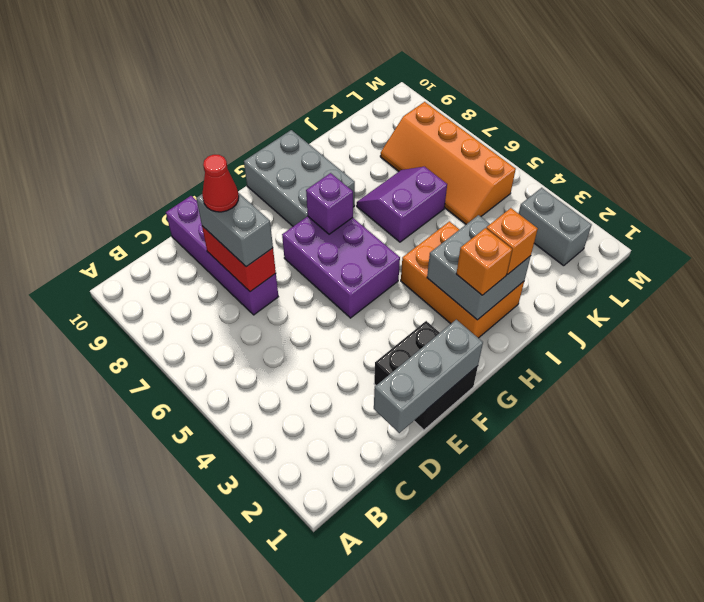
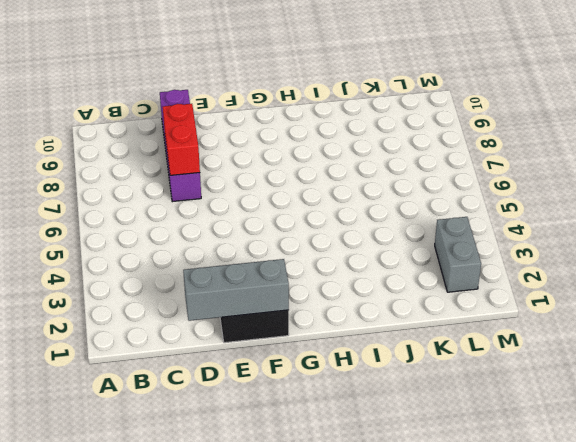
none -> purple 2x3 brick [282,216,400,318]
none -> grey 2x3 brick [244,130,355,226]
none -> orange 2x3 brick [401,221,524,338]

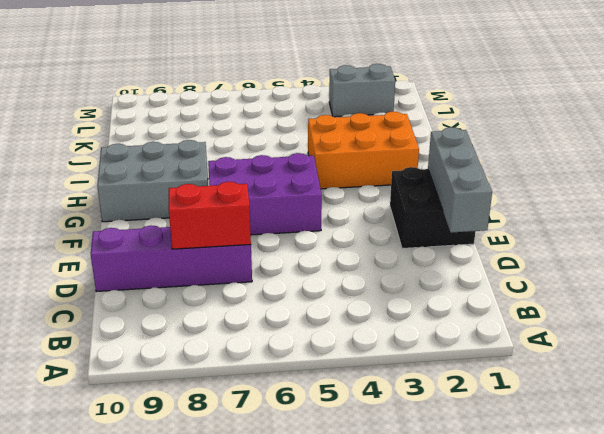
none -> purple 2x2 slope [357,167,447,242]
none -> orange 2x4 slope [380,102,516,224]
none -> purple 1x1 brick [306,173,353,234]

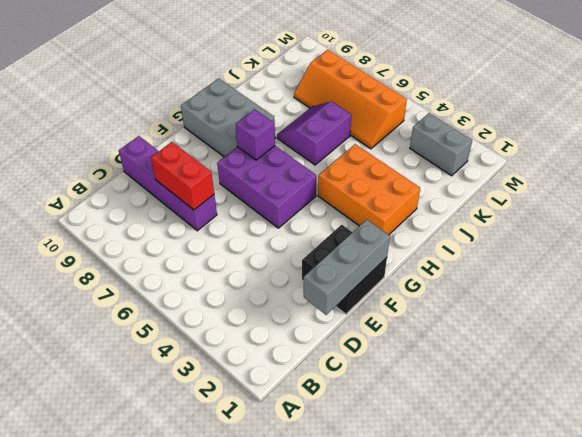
none -> grey 2x2 brick [427,215,531,320]
none -> grey 1x2 brick [196,193,273,267]
none -> orange 1x1 brick [456,228,512,295]

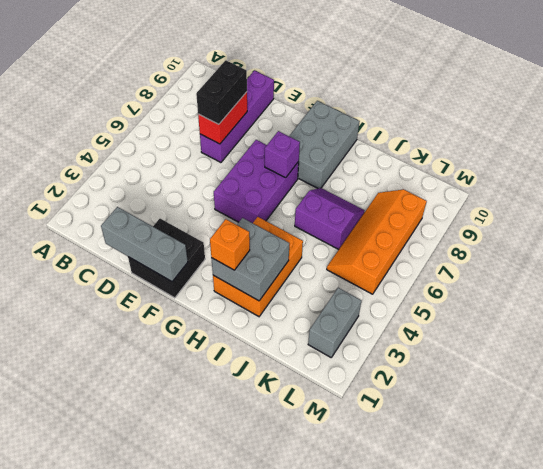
black 1x2 brick [196,60,247,124] -> grey 1x2 brick [196,193,273,267]
none -> orange 1x1 brick [486,208,538,274]
none -> red 1x1 cone [202,155,239,212]

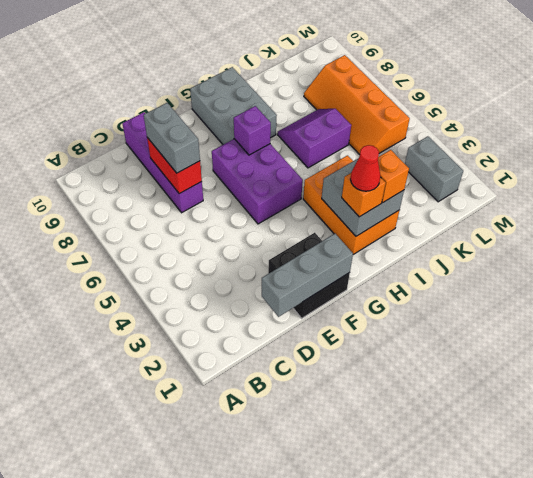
red 1x1 cone [351,145,380,191] -> red 1x1 cone moved to [202,155,239,212]

